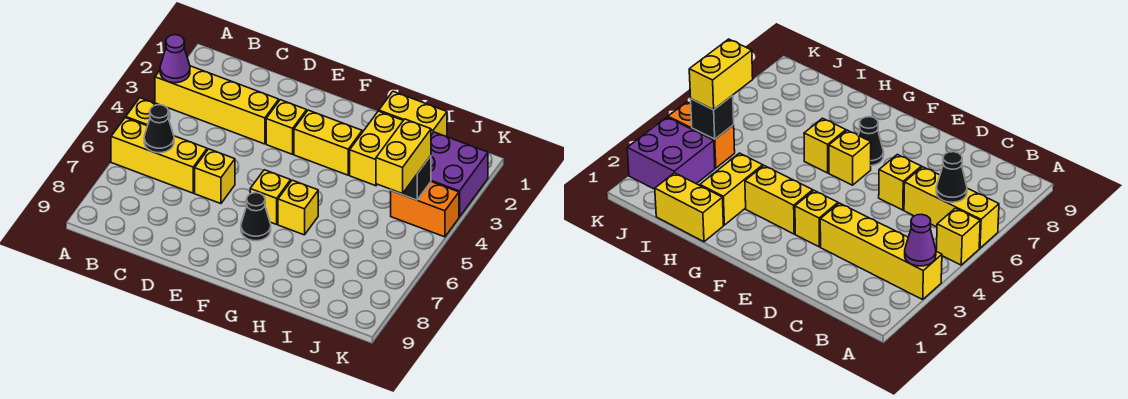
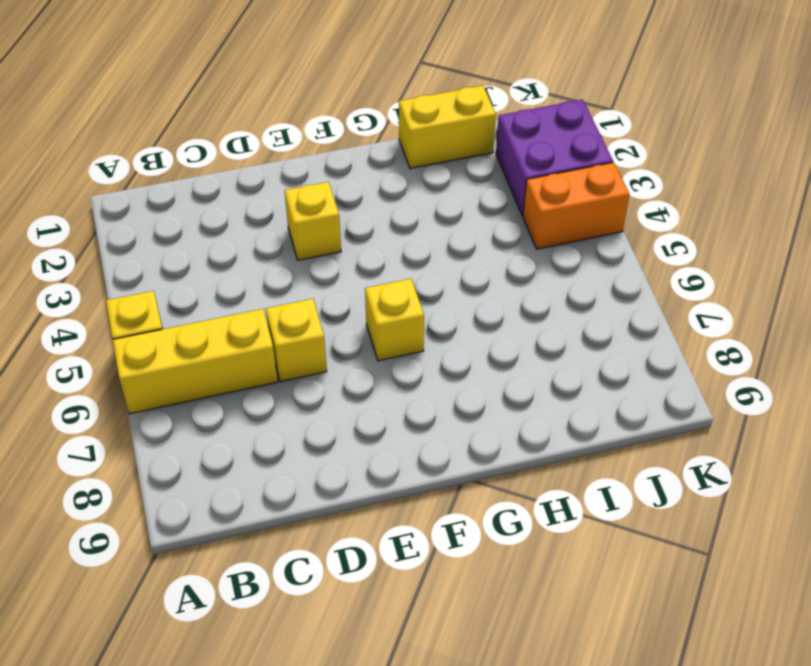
none -> yellow 1x4 brick [155,66,279,144]
none -> yellow 1x2 brick [294,110,362,175]
none -> black 1x1 cone [241,193,271,241]

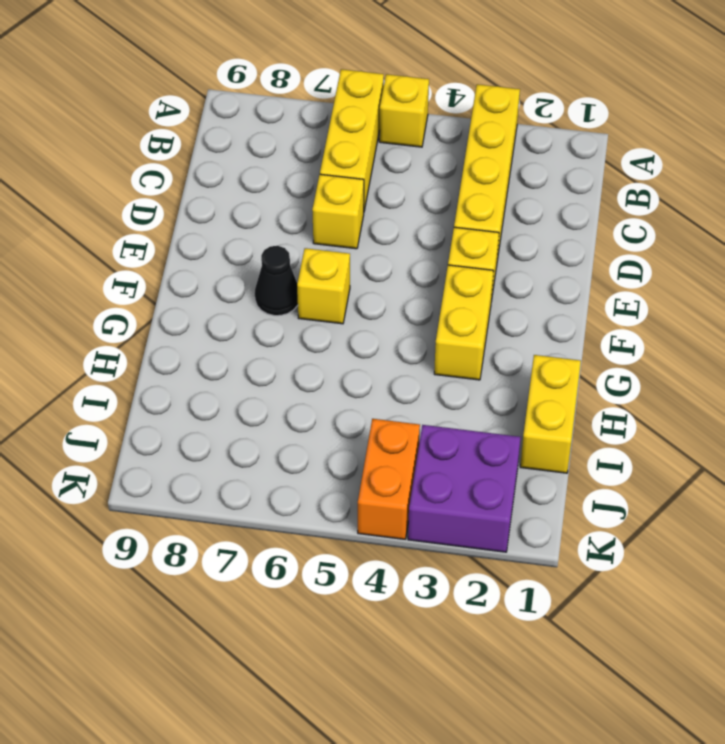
none -> yellow 1x1 brick [278,180,318,235]
none -> yellow 1x2 brick [350,111,403,186]
none -> purple 1x1 cone [160,35,190,83]

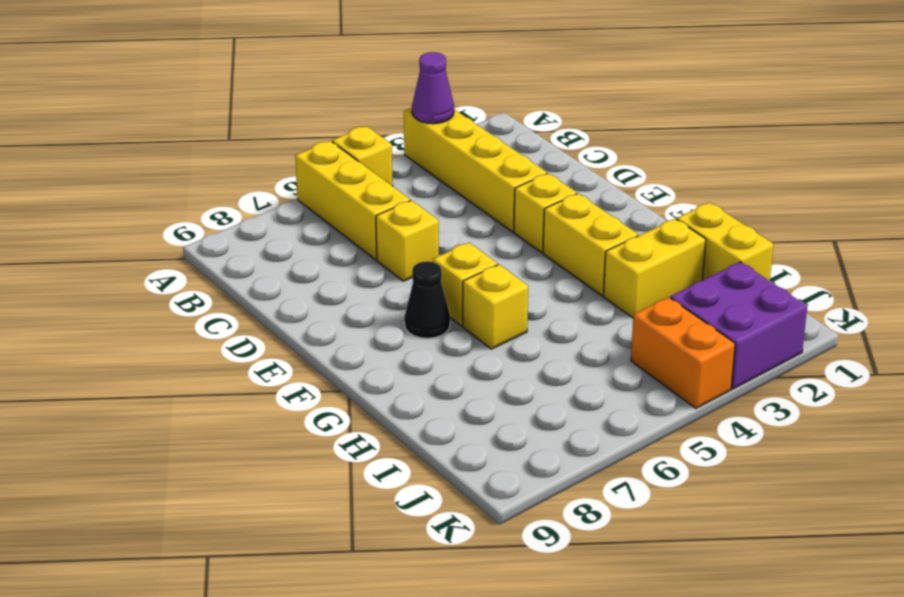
none -> black 1x1 cone [144,105,174,153]
none -> black 1x1 brick [391,156,431,200]
none -> yellow 1x2 brick [376,119,431,194]

